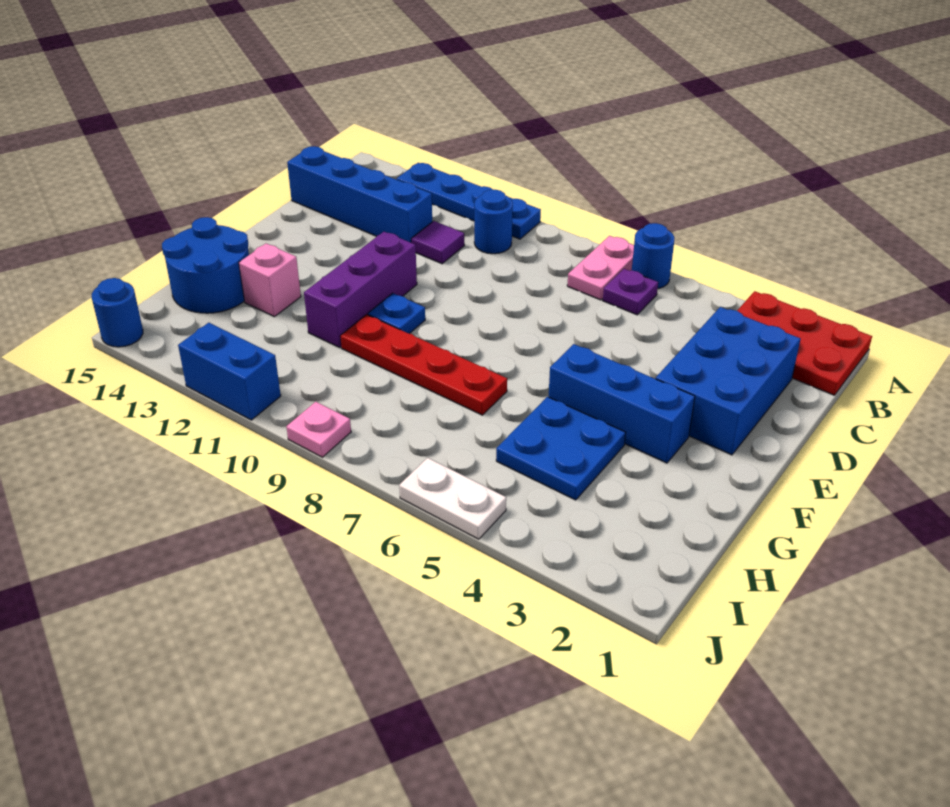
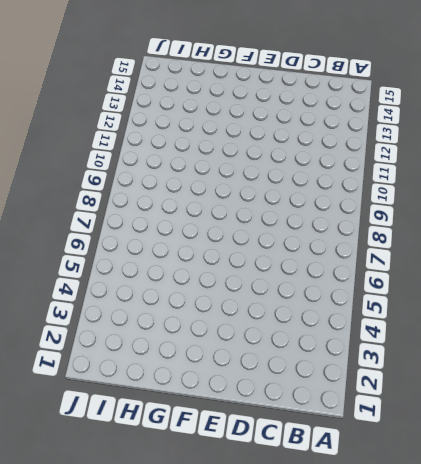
none -> red 2x3 plate [737,291,872,395]
none -> blue 1x1 round brick [632,223,675,289]
none -> pink 1x2 plate [567,236,634,300]

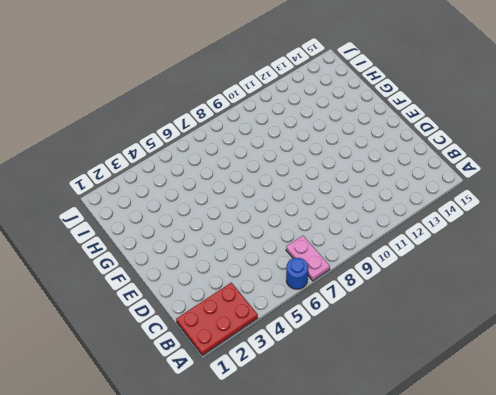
none -> blue 1x4 plate [397,163,541,239]
none -> purple 1x1 plate [603,269,658,315]
none -> blue 1x1 round brick [474,190,513,254]

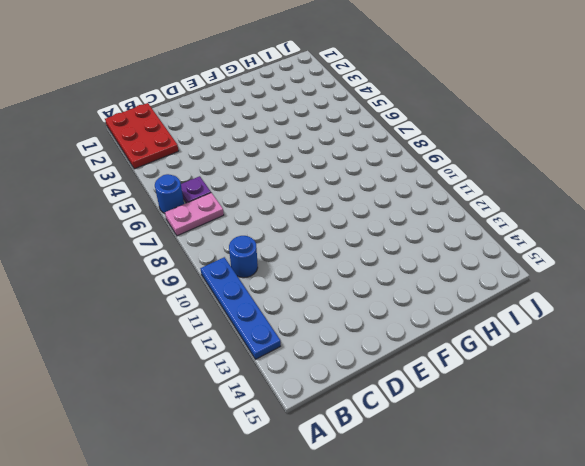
none -> blue 2x3 brick [656,307,801,455]
none -> purple 1x1 tile [411,221,464,264]
none -> blue 1x4 brick [287,146,432,242]

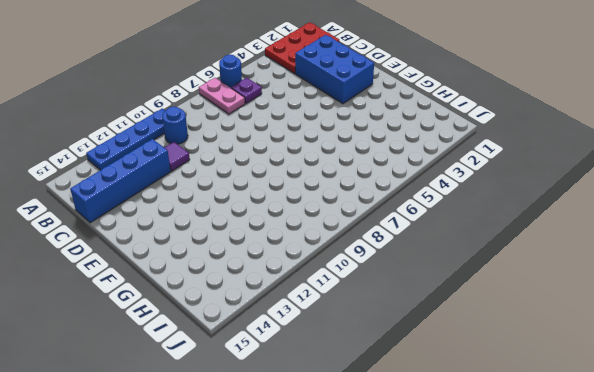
none -> purple 1x3 brick [304,232,417,348]
none -> blue 1x3 brick [549,344,695,463]
none -> blue 1x1 plate [368,293,425,334]

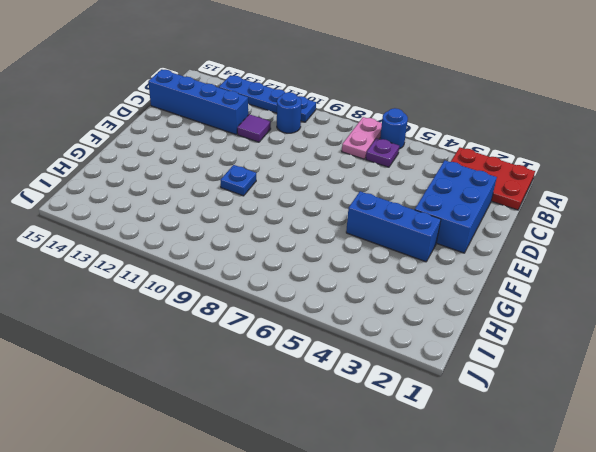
none -> purple 1x3 brick [304,232,417,348]
none -> blue 2x2 plate [496,397,626,500]
none -> red 1x4 plate [340,315,507,415]

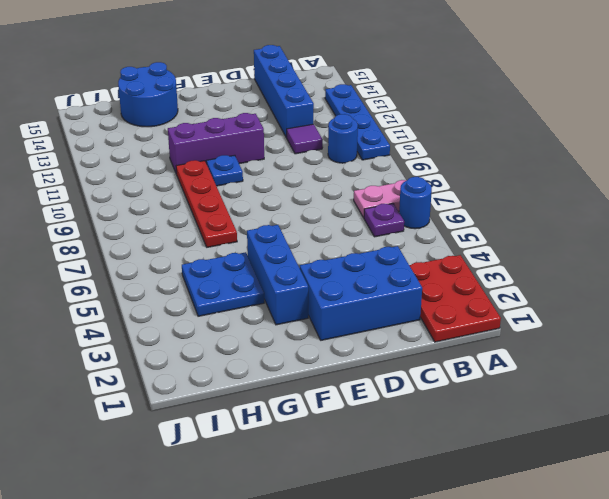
none -> pink 1x1 brick [239,243,301,317]
none -> white 1x2 plate [399,458,506,539]
none -> pink 1x1 plate [286,402,351,457]

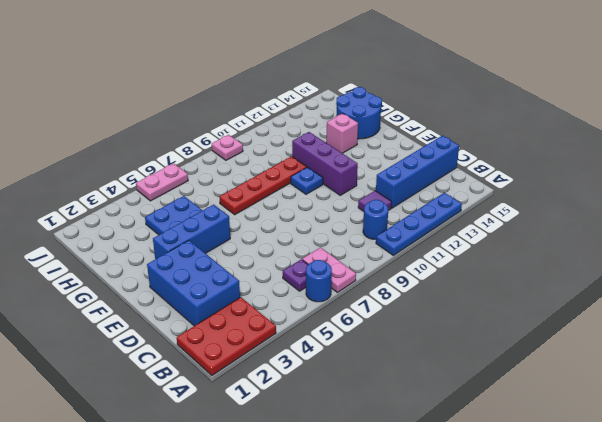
pink 1x2 plate [136,163,188,201] -> white 1x2 plate [399,458,506,539]
none -> blue 1x2 brick [178,323,281,420]
none -> blue 1x1 round brick [92,278,143,347]

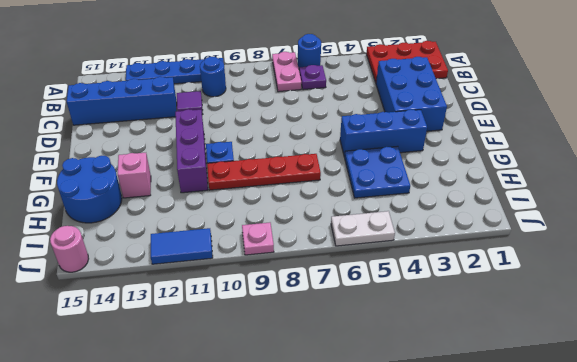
blue 1x2 tile [151,228,213,264] -> blue 1x2 brick [178,323,281,420]
pink 1x1 round brick [50,226,89,272] -> blue 1x1 round brick [92,278,143,347]

